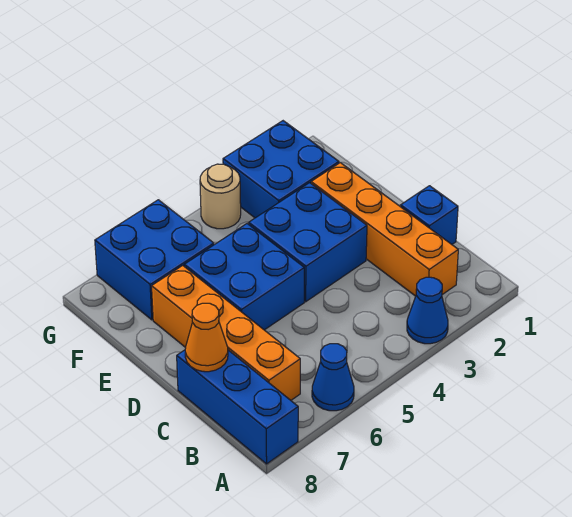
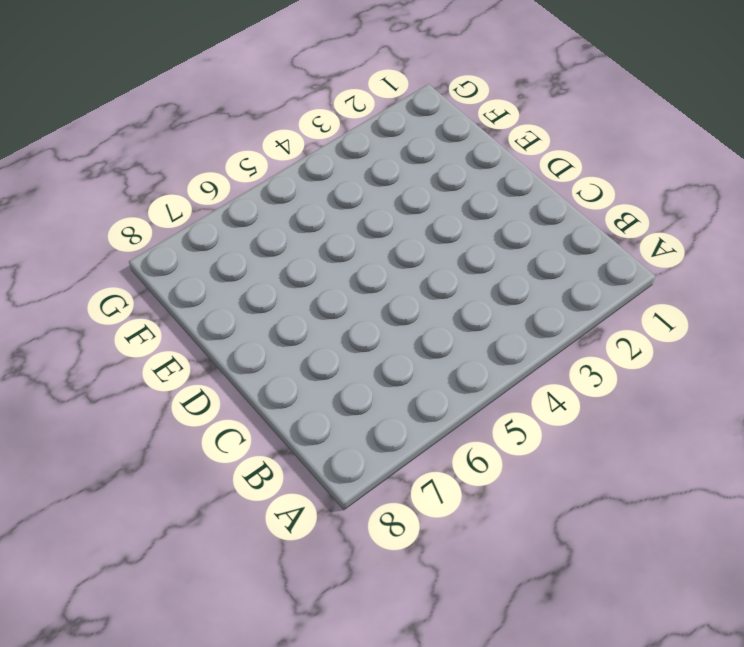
none -> blue 1x1 cone [407,277,448,344]
none -> blue 1x1 cone [312,344,354,411]
none -> blue 1x3 brick [177,350,298,464]

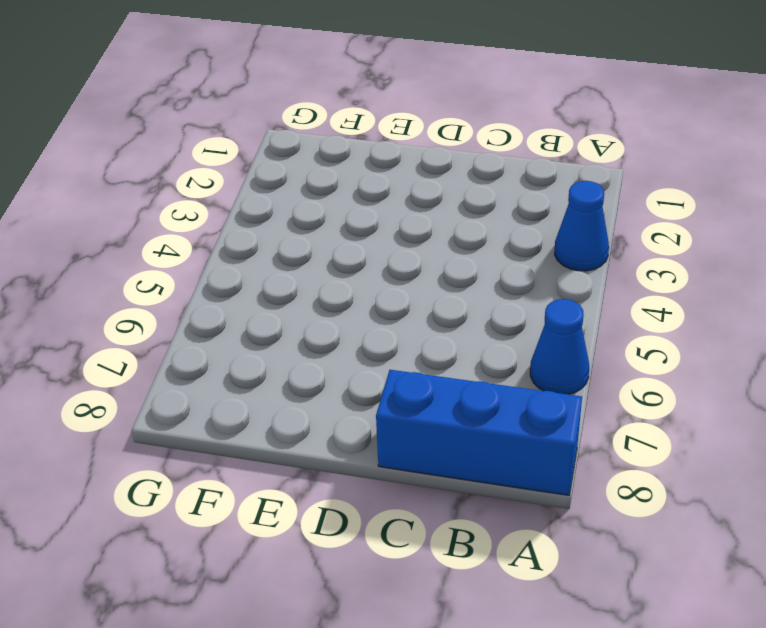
none -> orange 1x4 brick [311,163,458,296]
none -> orange 1x4 brick [152,266,300,400]
none -> blue 1x1 brick [401,186,458,244]

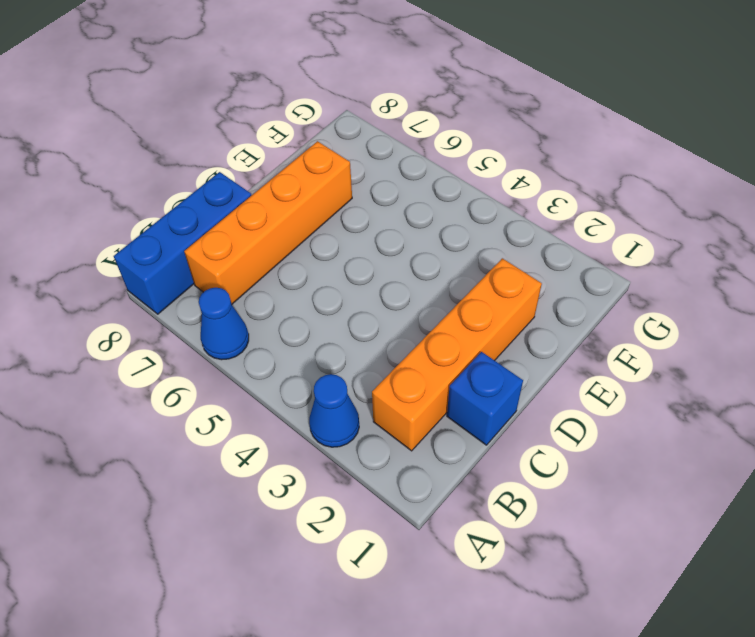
none -> blue 2x2 brick [249,183,367,302]
none -> blue 2x2 brick [184,224,304,330]
none -> blue 2x2 brick [223,121,339,218]

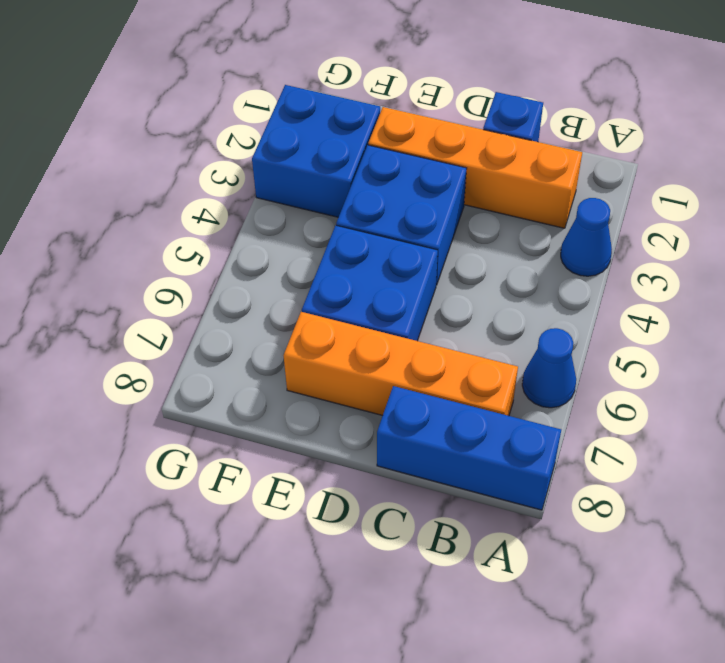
none -> blue 2x2 brick [95,200,214,320]
none -> tan 1x1 round brick [200,164,241,229]
none -> orange 1x1 cone [185,303,228,372]

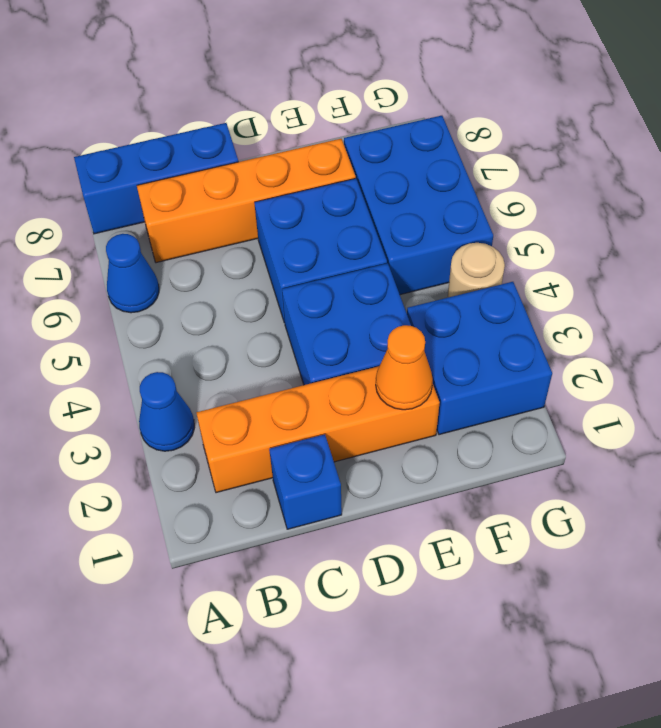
orange 1x1 cone [376,325,433,410] -> orange 1x1 cone moved to [185,303,228,372]
blue 2x3 brick [344,116,493,295] -> blue 2x2 brick [95,200,214,320]

